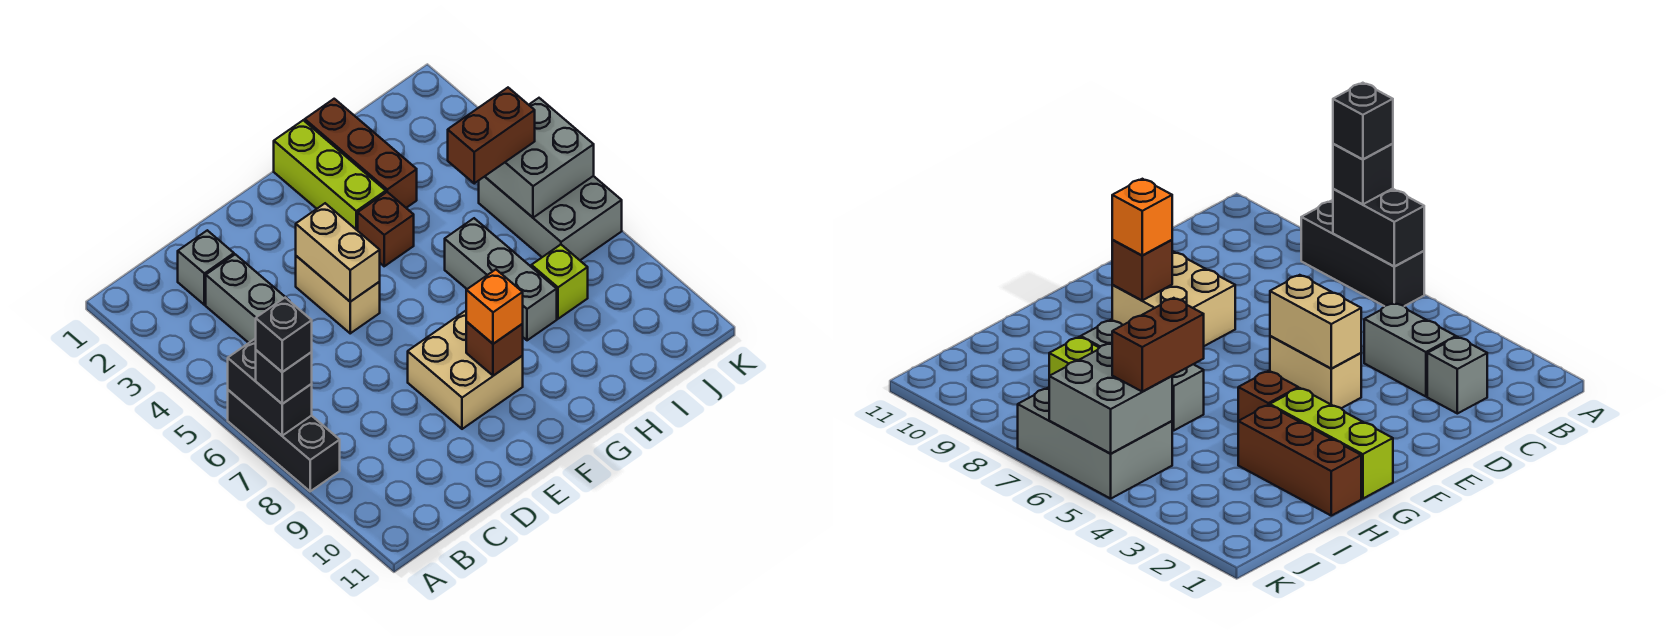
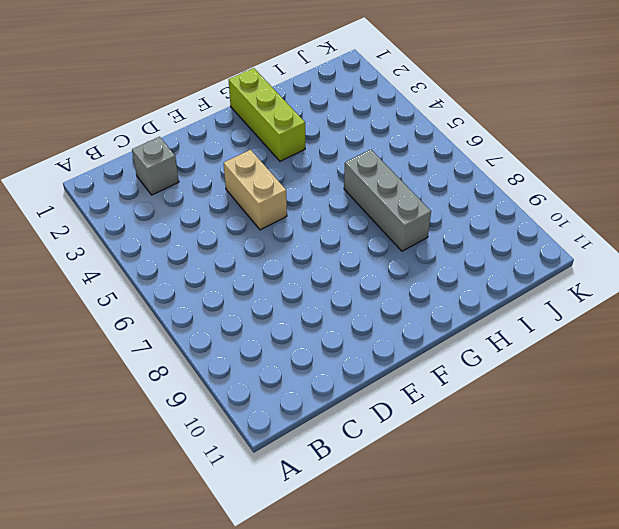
none -> black 1x3 brick [228,390,340,491]
none -> grey 1x2 brick [206,254,287,343]
none -> tan 2x2 brick [408,311,523,429]

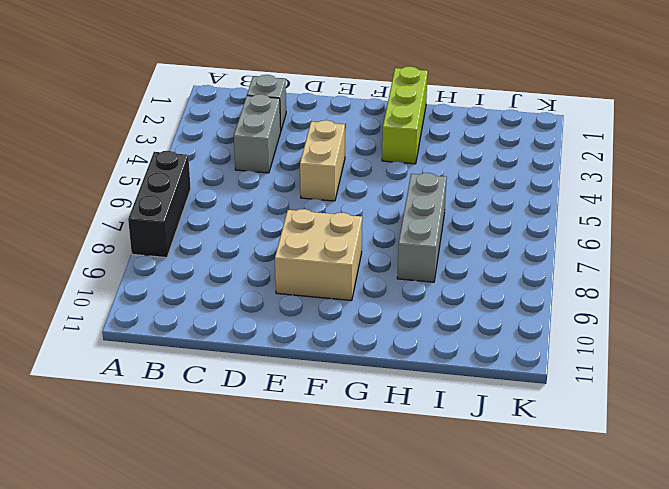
none -> brown 1x1 brick [358,192,414,266]
none -> brown 1x3 brick [305,99,417,208]
none -> lime 1x1 brick [531,245,588,319]

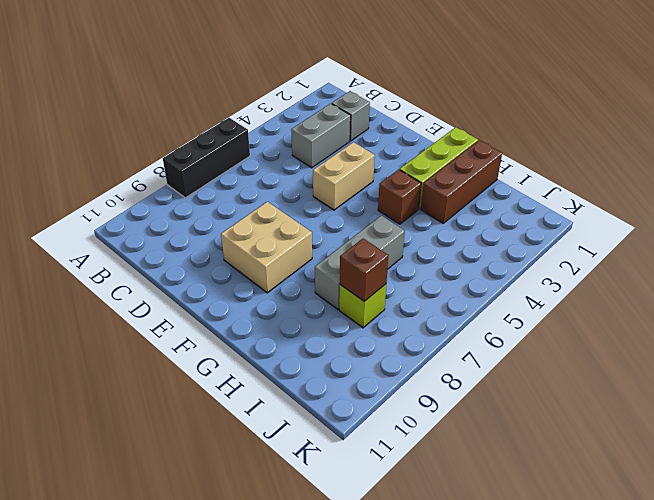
brown 1x1 brick [340,238,388,301] -> brown 1x1 brick moved to [466,322,523,376]
none -> grey 2x3 brick [479,176,622,260]
none -> black 1x2 brick [228,338,312,436]
none -> tan 1x2 brick [296,203,380,302]

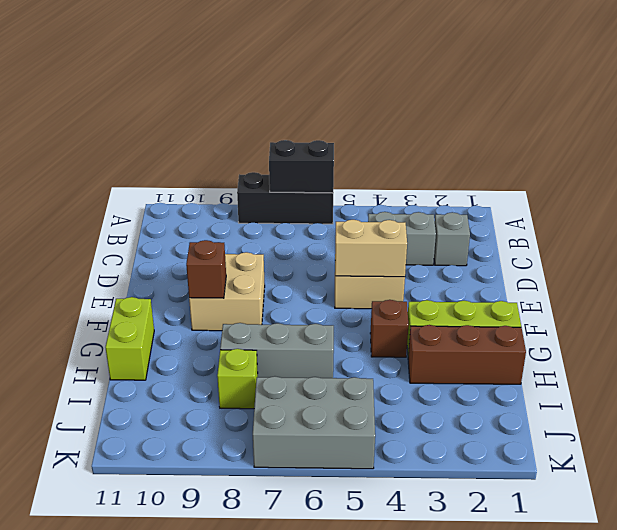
lime 1x2 brick [105,297,154,380] -> none
none -> grey 2x2 brick [485,98,594,218]
none -> black 1x1 brick [256,350,312,404]
none -> orange 1x1 brick [466,270,523,344]

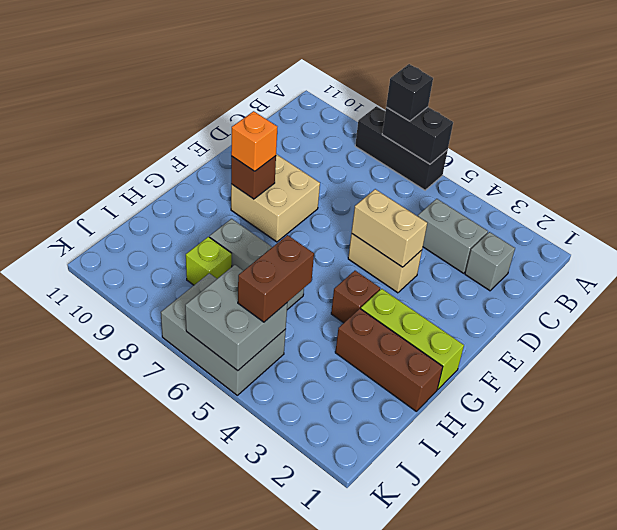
none -> black 1x1 brick [256,298,312,372]

